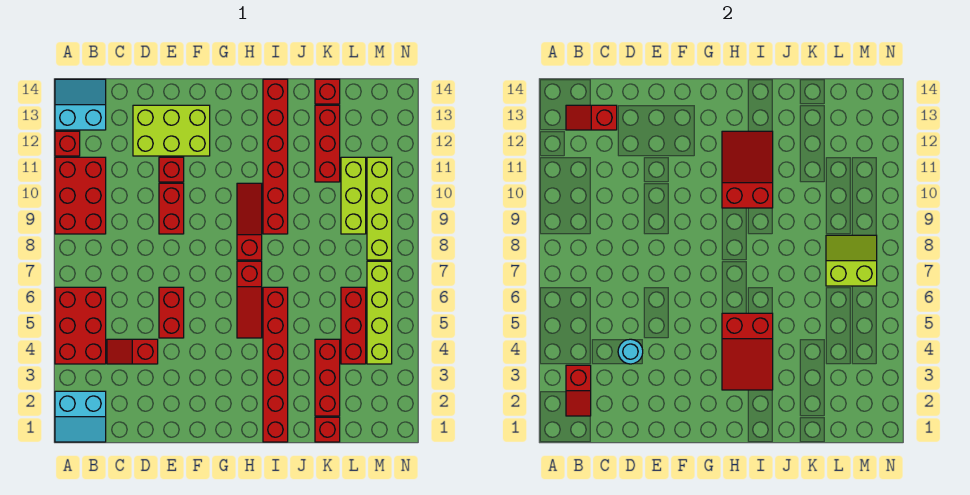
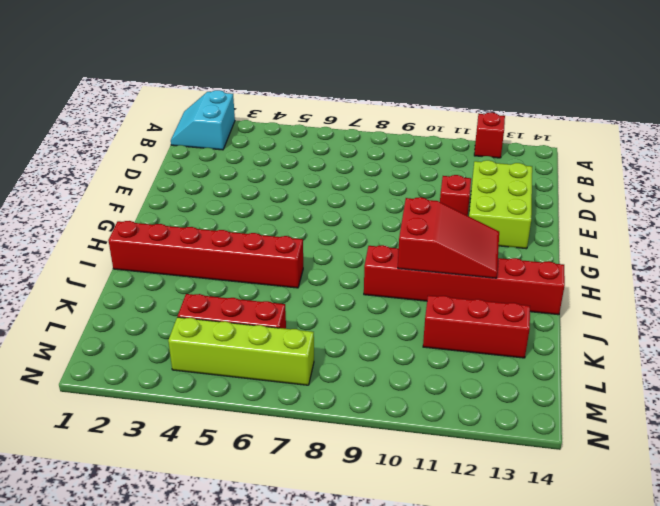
none -> red 2x3 brick [55,287,106,364]
none -> red 2x3 brick [55,157,106,234]
none -> cyan 2x2 slope [55,79,106,130]

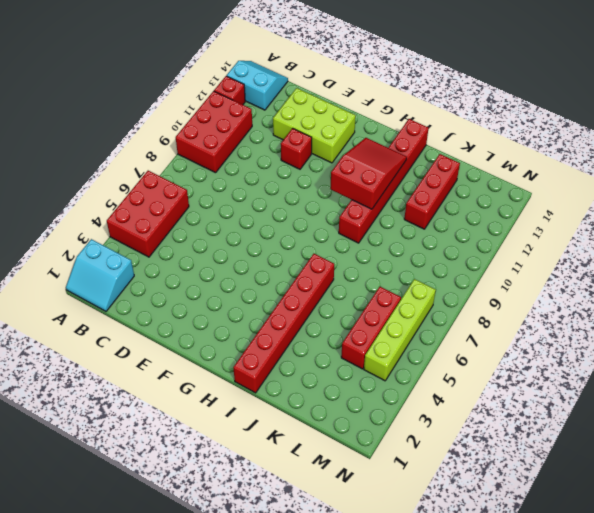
none -> red 1x2 slope [107,339,158,364]
none -> red 1x2 brick [159,287,184,338]
none -> red 1x2 brick [159,183,184,234]

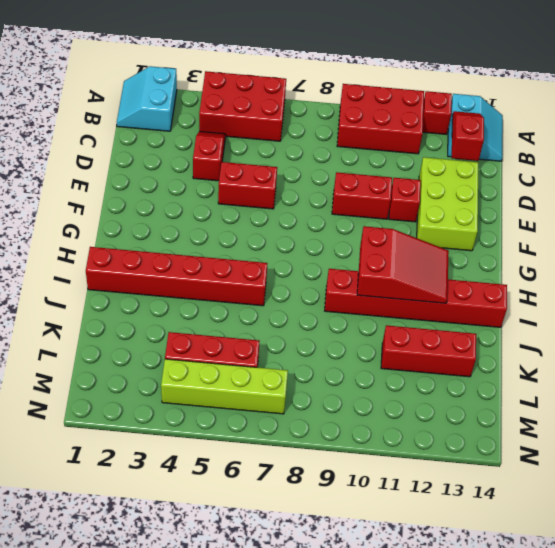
none -> red 1x3 slope [237,261,262,338]
none -> red 1x3 slope [237,183,262,260]
none -> red 1x1 brick [315,417,340,442]

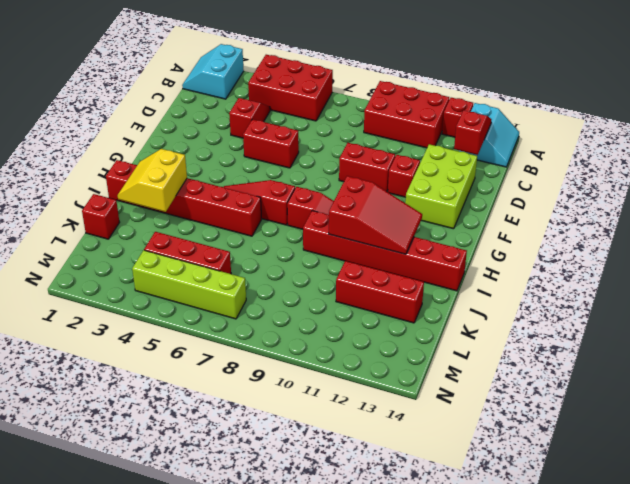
yellow 2x2 slope [118,149,187,212] -> red 2x3 slope [722,313,773,390]
none -> red 1x3 brick [315,339,340,416]
none -> red 1x1 brick [315,79,340,104]
none -> lime 1x3 brick [341,157,366,234]

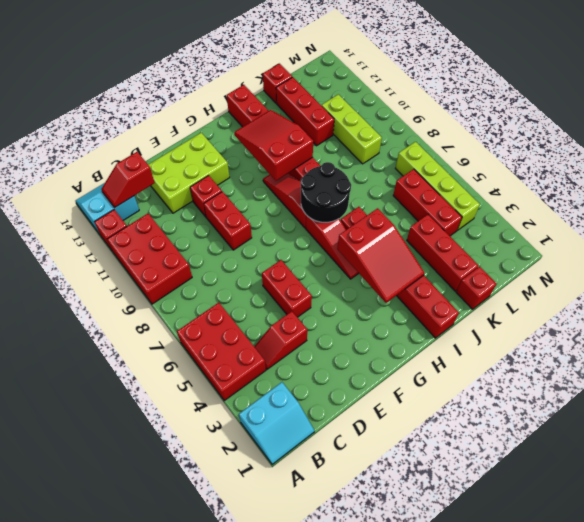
black 2x2 round brick [301,162,351,222] -> none
none -> lime 1x4 brick [367,157,392,260]
none -> red 1x2 slope [566,365,591,416]
none -> cyan 1x1 round brick [618,339,643,364]

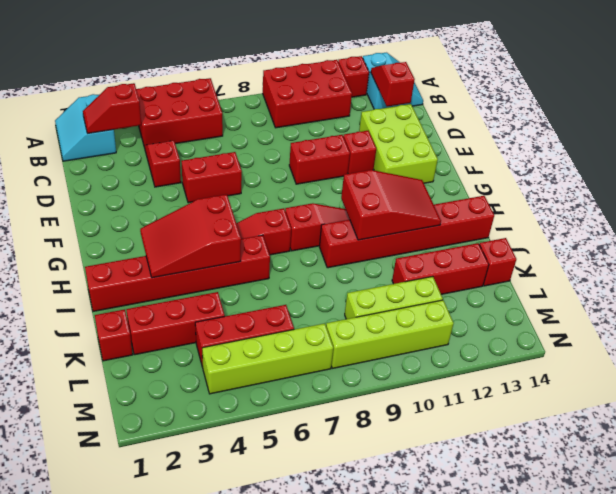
none -> cyan 1x1 round brick [618,339,643,364]
none -> lime 2x2 slope [826,235,877,286]

